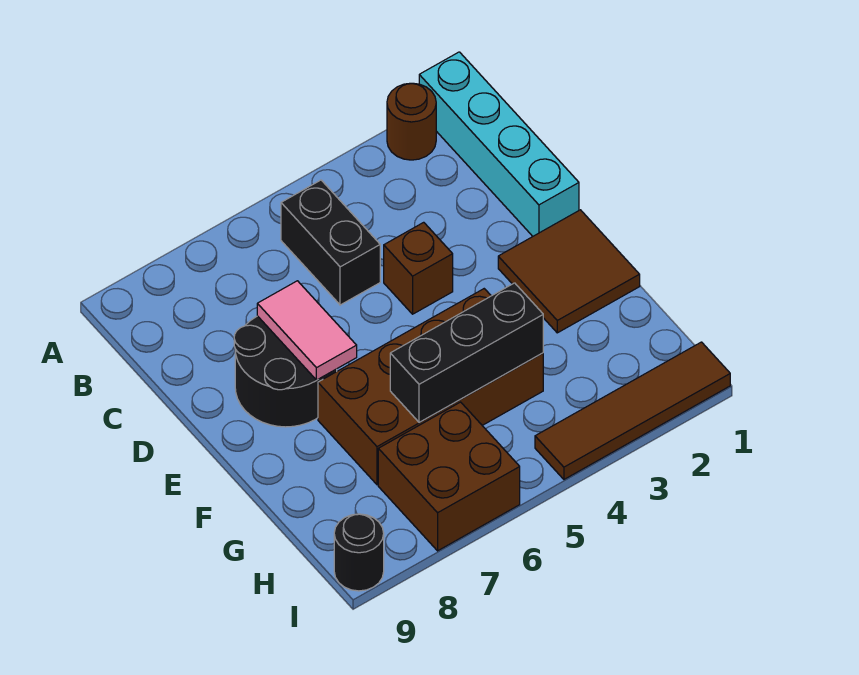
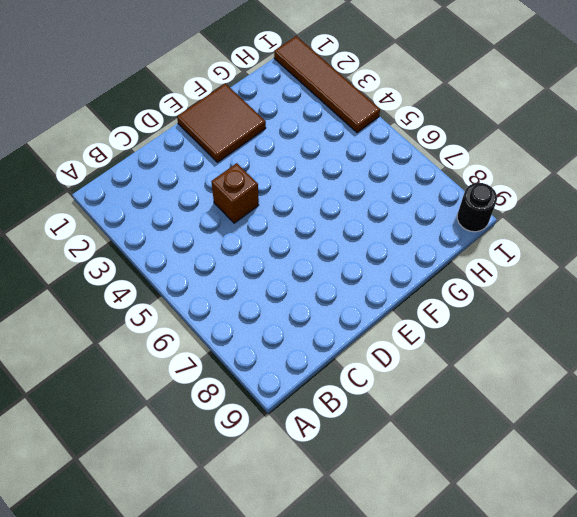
none -> cyan 1x4 brick [419,52,579,236]
none -> brown 1x1 round brick [387,83,436,160]
none -> black 1x2 brick [281,180,380,305]

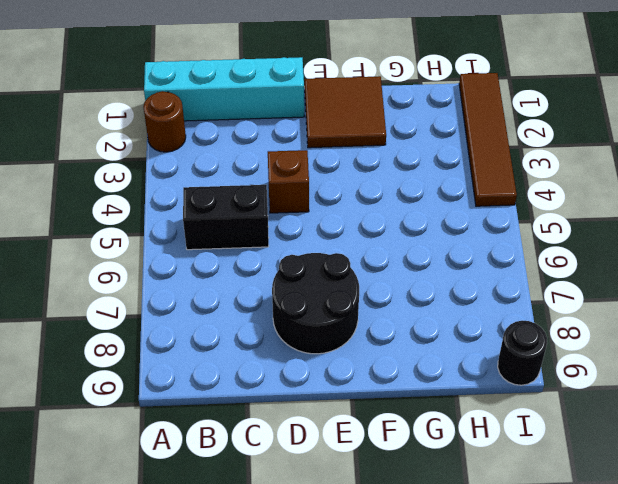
none -> brown 2x4 brick [318,289,543,485]
none -> brown 2x2 brick [378,402,520,551]
none -> pink 1x2 tile [257,281,357,380]

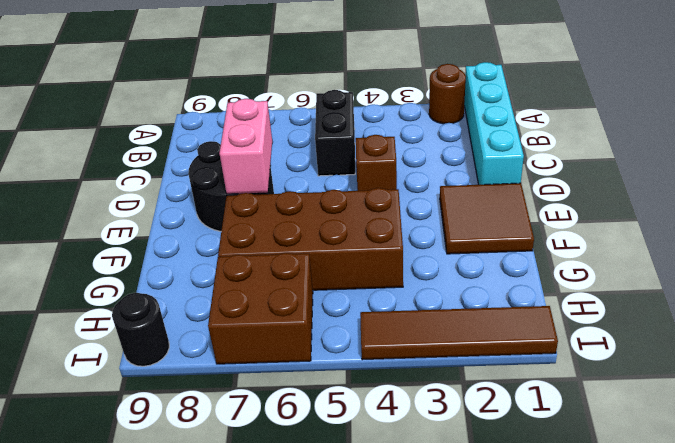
pink 1x2 brick [219,99,272,194] -> pink 1x2 tile [257,281,357,380]
none -> black 1x3 brick [390,283,543,423]

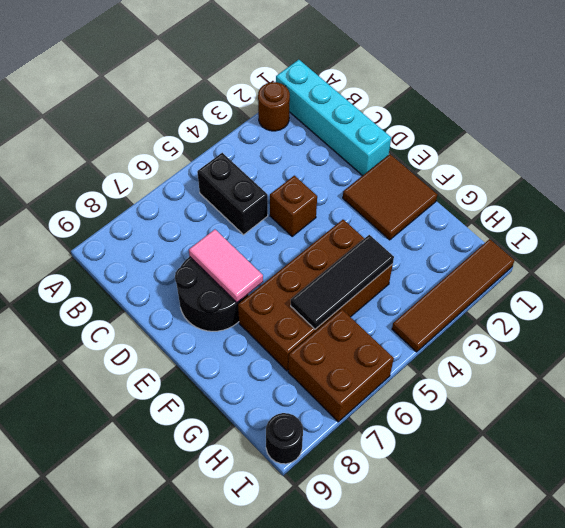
black 1x3 tile [291,235,394,329] -> black 1x3 brick [390,283,543,423]

